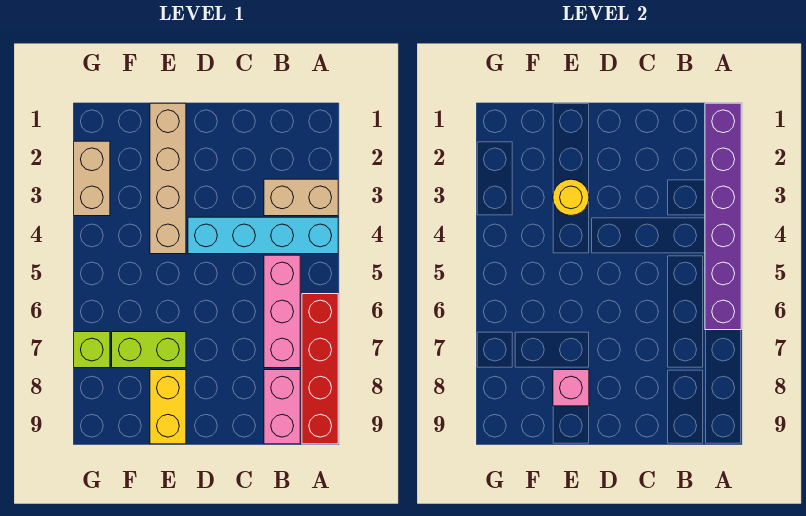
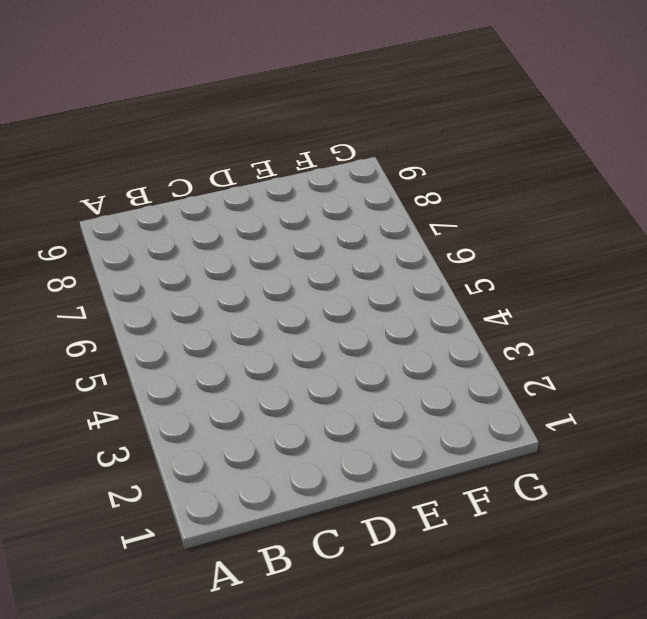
none -> tan 1x2 brick [264,179,338,216]
none -> cyan 1x4 brick [188,217,338,254]
none -> red 1x4 brick [302,294,338,444]

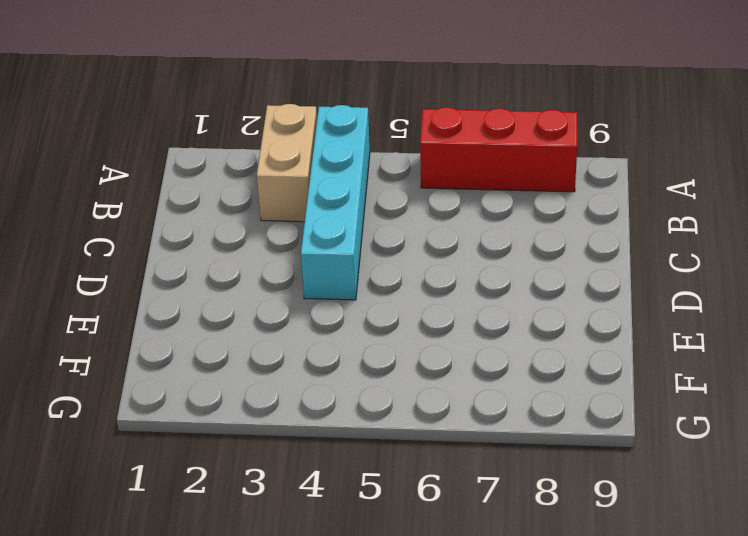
red 1x3 brick [420,107,577,192] -> red 1x4 brick [302,294,338,444]
none -> pink 1x3 brick [264,255,300,368]
none -> pink 1x2 brick [264,370,300,444]
none -> tan 1x4 brick [150,103,186,254]

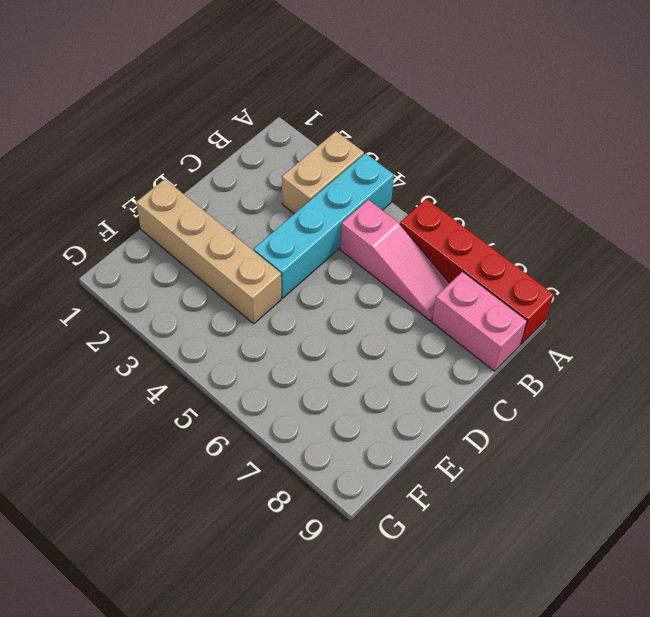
pink 1x3 slope [340,200,450,321] -> pink 1x3 brick [264,255,300,368]
none -> lime 1x2 brick [112,332,186,368]
none -> yellow 1x2 brick [150,370,186,444]
none -> tan 1x2 brick [74,141,110,216]

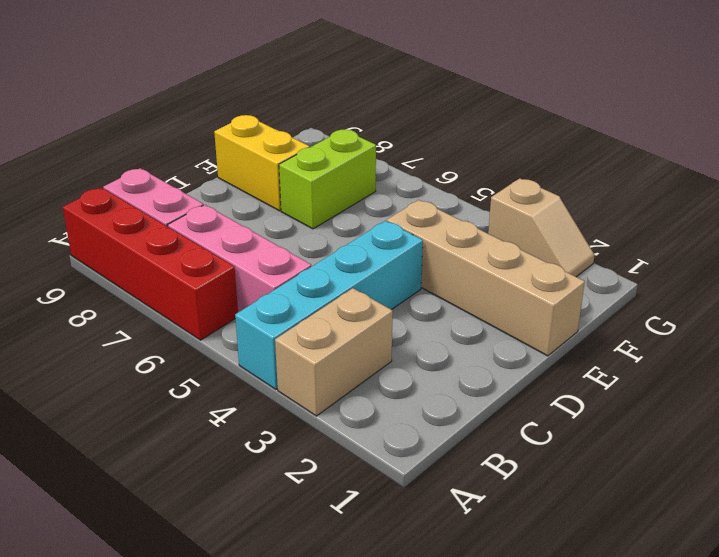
tan 1x2 slope [488,178,595,277] -> tan 1x2 brick [74,141,110,216]
none -> lime 1x1 brick [74,332,110,368]
none -> purple 1x6 brick [705,103,741,330]
none -> yellow 1x1 round brick [553,179,589,216]

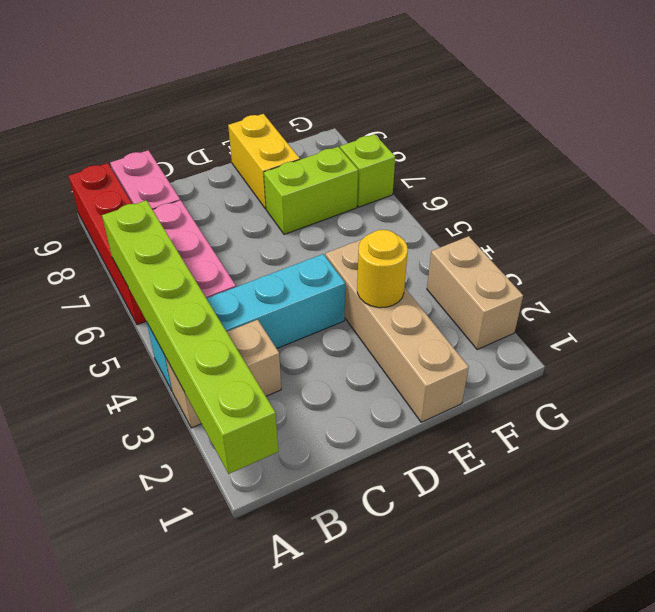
lime 1x6 brick [102,200,278,474] -> purple 1x6 brick [705,103,741,330]
none -> pink 1x1 brick [553,370,589,406]

